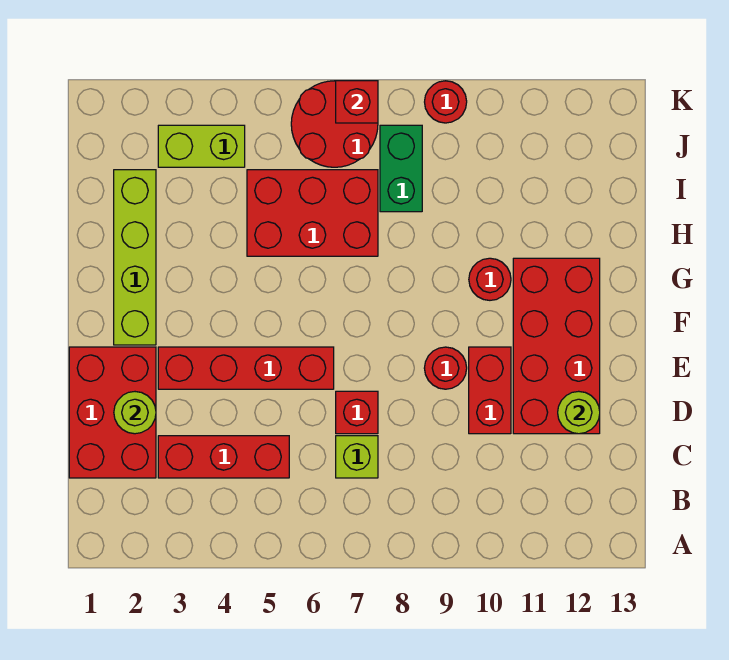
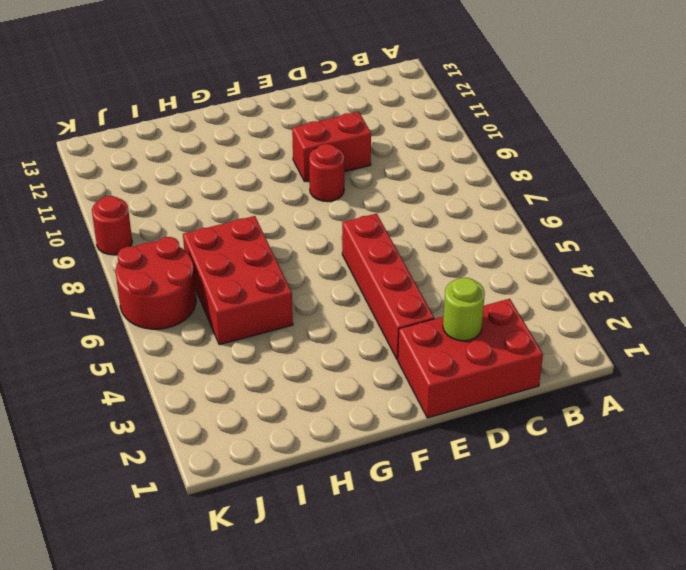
none -> red 1x3 brick [158,436,289,478]
none -> lime 1x1 brick [336,436,378,478]
none -> red 1x1 brick [336,391,378,434]

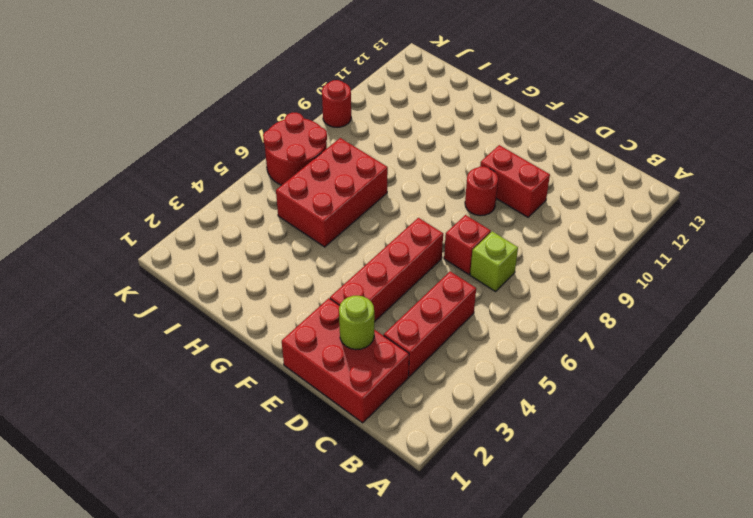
none -> red 2x4 brick [513,258,600,434]
none -> lime 1x4 brick [114,170,156,345]
none -> red 1x1 round brick [469,258,511,300]

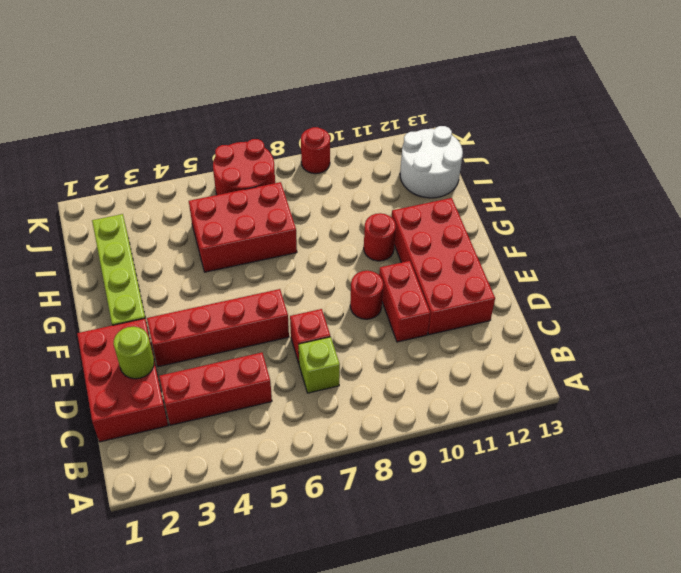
white 2x2 round brick [400,126,463,198] -> none
none -> green 1x2 brick [380,125,422,212]
none -> lime 1x2 brick [158,125,245,167]
none -> lime 1x1 round brick [558,391,600,434]

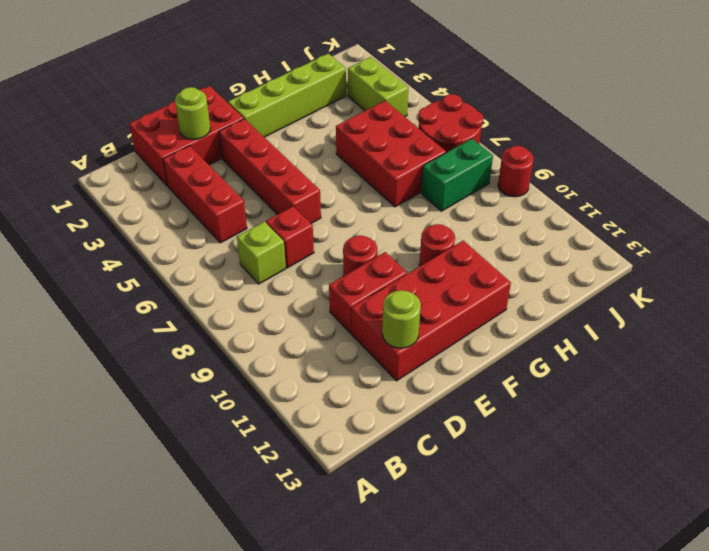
none -> red 1x1 brick [336,81,378,123]

